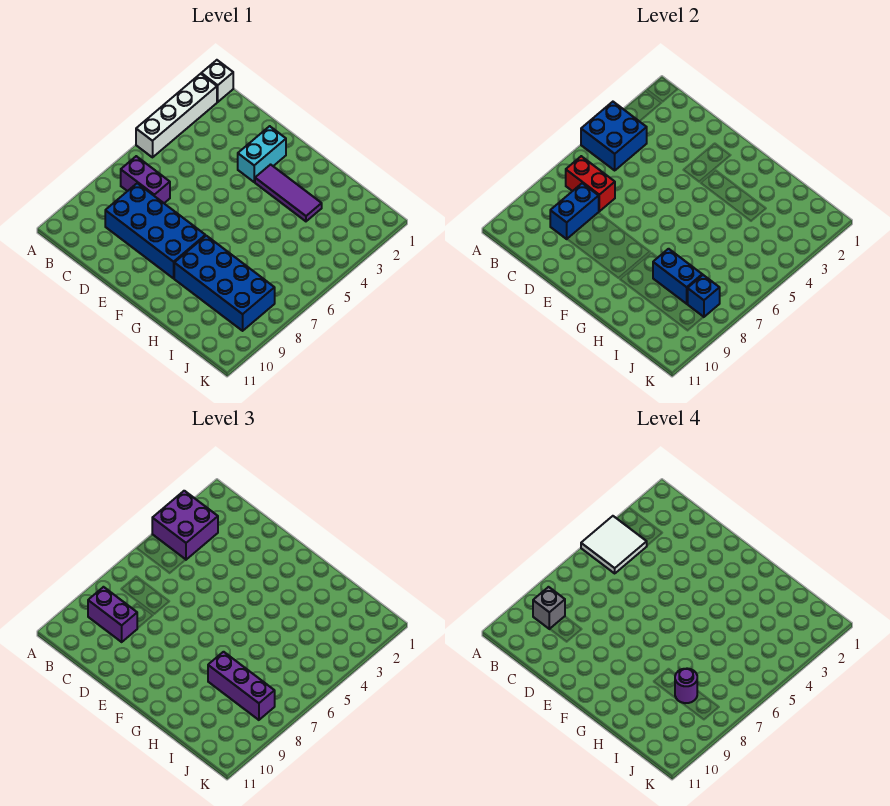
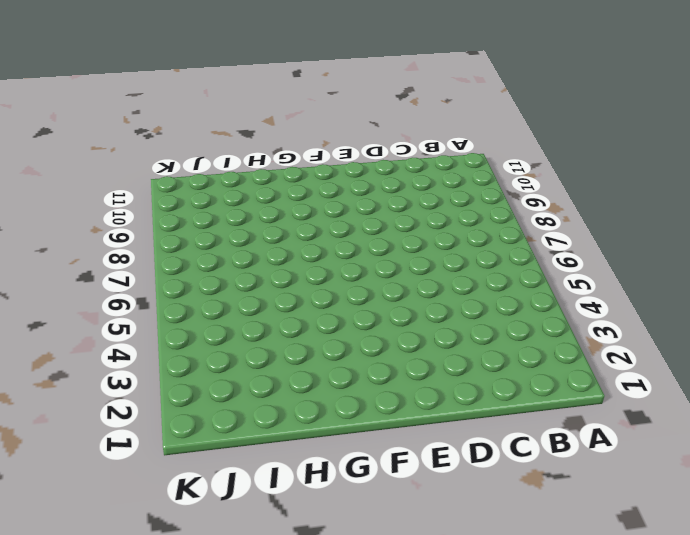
none -> white 1x1 brick [201,60,233,102]
none -> white 1x4 brick [136,74,217,157]
none -> purple 1x2 brick [121,156,170,203]

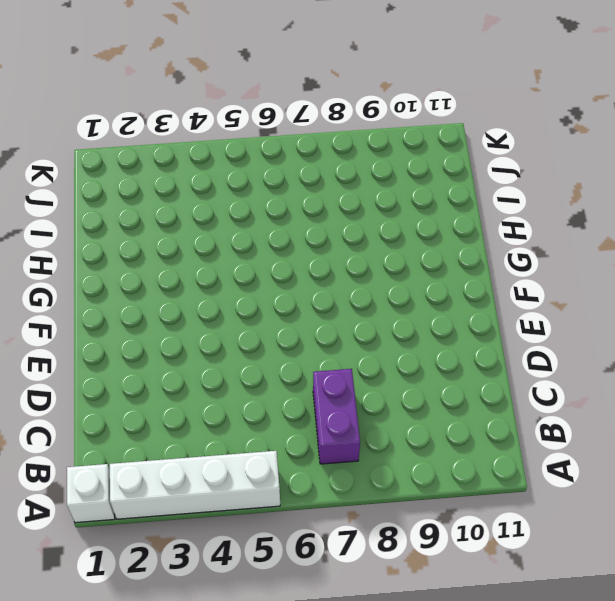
none -> blue 2x4 brick [105,183,205,278]
none -> cyan 1x2 brick [238,126,286,182]
none -> purple 1x3 tile [255,165,322,221]

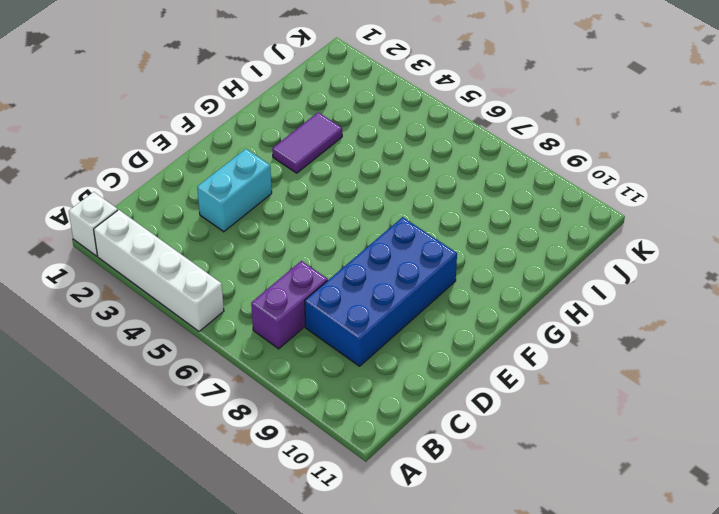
cyan 1x2 brick [197,149,272,232] -> cyan 1x2 brick turned to [238,126,286,182]
purple 1x2 tile [272,112,342,173] -> purple 1x3 tile [255,165,322,221]
none -> blue 2x4 brick [174,236,275,331]
none -> blue 2x2 brick [581,102,647,170]
none -> red 1x2 brick [566,156,615,211]

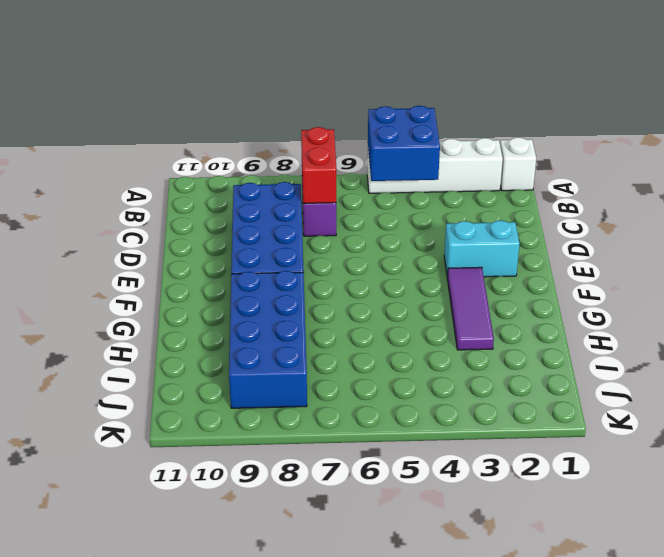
none -> blue 1x2 brick [550,183,599,239]
none -> blue 1x2 brick [653,249,702,304]
none -> blue 1x1 brick [688,275,720,317]

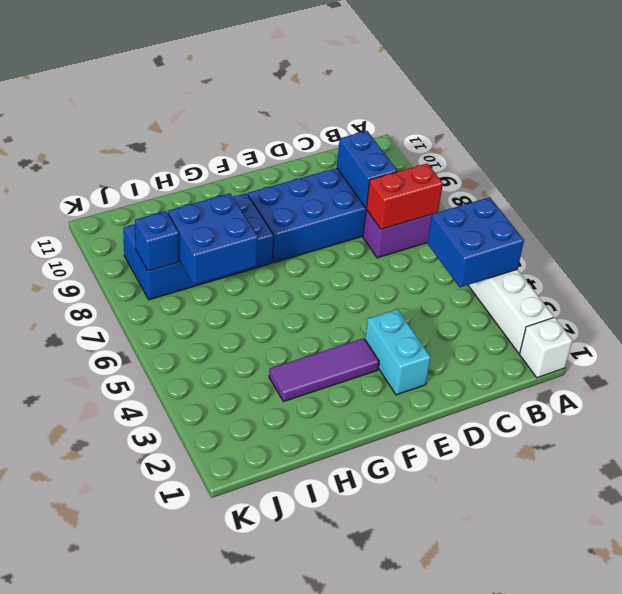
blue 2x2 brick [168,193,258,285] -> blue 1x2 brick [653,249,702,304]
none -> purple 2x2 brick [152,491,218,560]
none -> purple 1x2 brick [88,587,137,642]
none -> purple 1x3 brick [208,652,275,720]

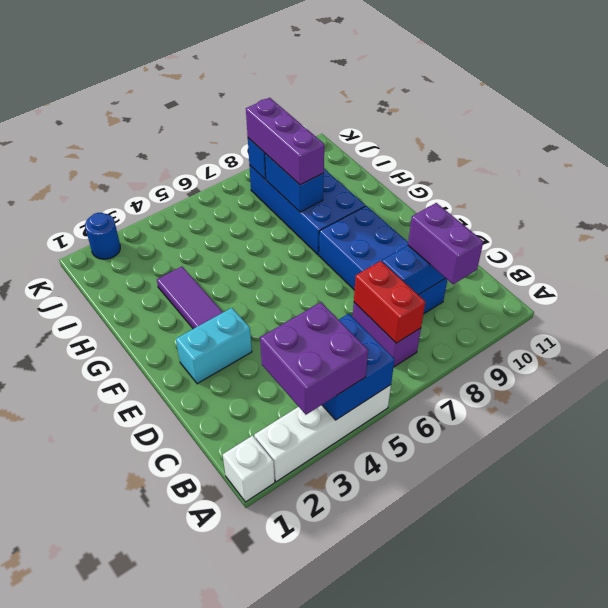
blue 1x1 round brick [85,213,120,259] -> none
none -> white 2x2 tile [581,516,647,573]
none -> grey 1x1 brick [533,587,565,629]
none -> purple 1x1 round brick [675,668,697,703]

